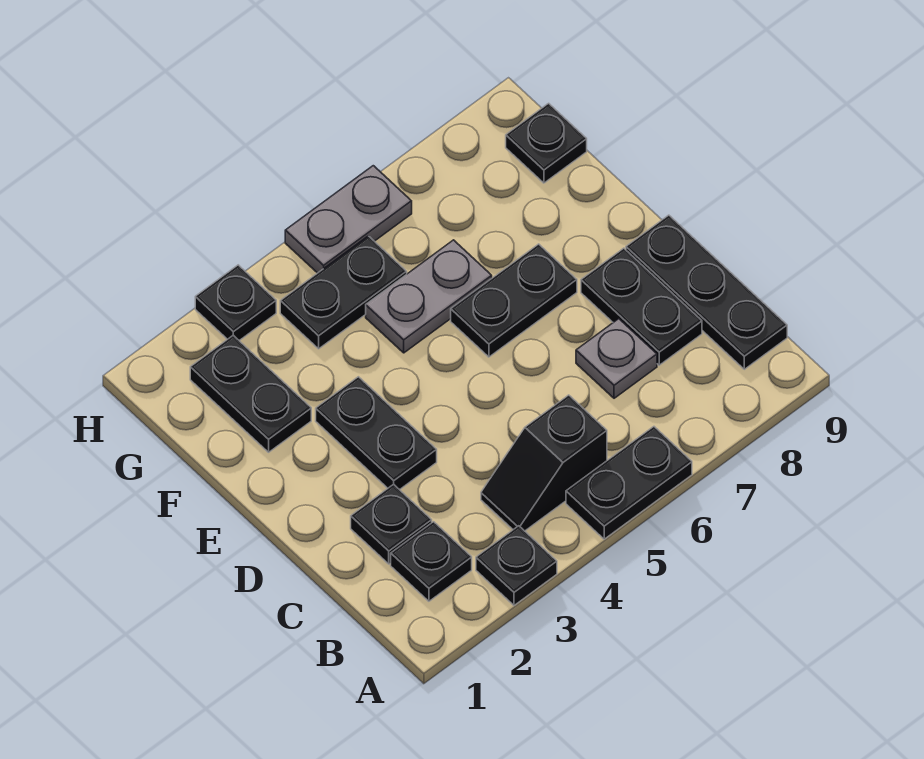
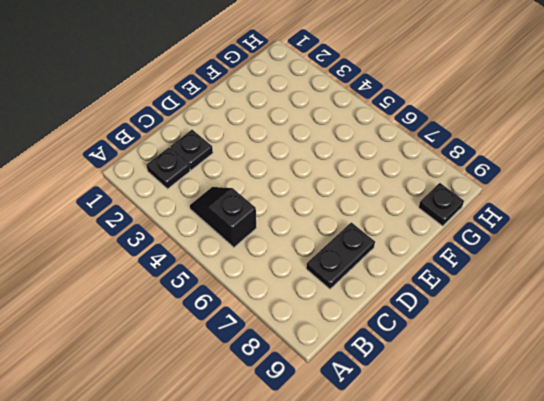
none -> black 1x1 plate [476,526,557,605]
none -> black 1x2 plate [566,427,692,539]
none -> black 1x3 plate [626,215,787,369]

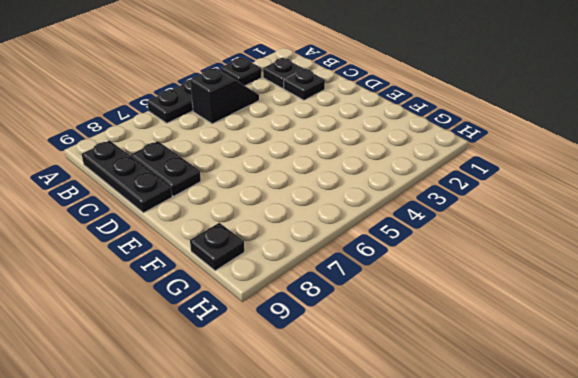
none -> grey 1x1 plate [576,319,657,398]
none -> black 1x2 plate [316,377,437,490]
none -> black 1x2 plate [451,244,577,357]

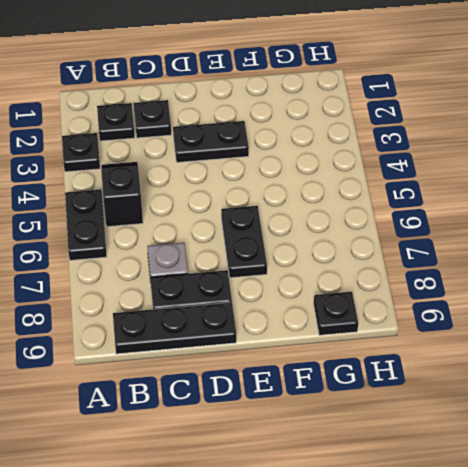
none -> black 1x2 plate [190,335,311,452]
none -> grey 1x2 plate [366,240,492,353]
none -> black 1x2 plate [280,236,407,349]

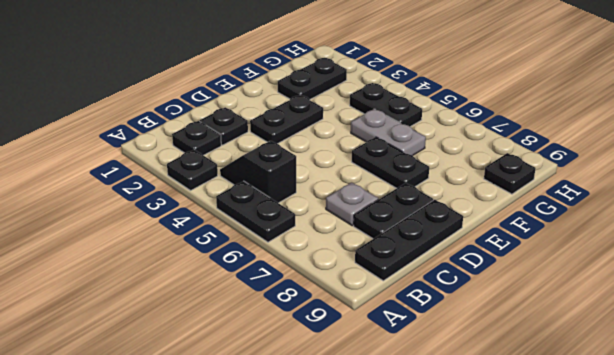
none -> black 1x1 plate [195,265,276,341]
none -> grey 1x2 plate [285,166,412,273]

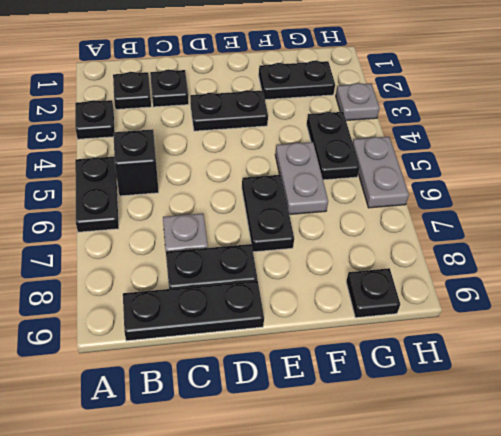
grey 1x1 plate [336,83,380,120] -> black 1x1 plate [195,265,276,341]

